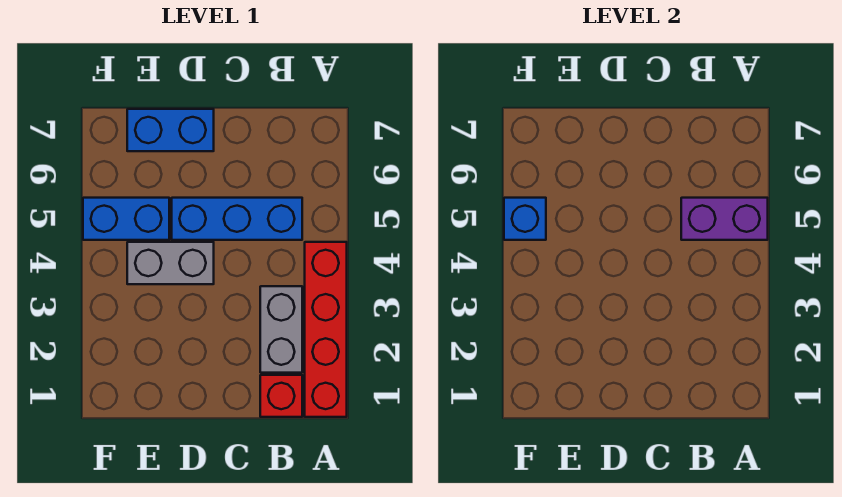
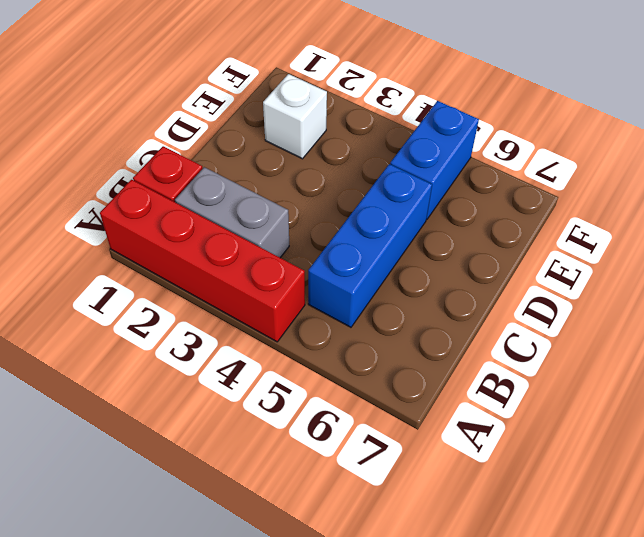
white 1x1 brick [263,74,327,159] -> none
none -> grey 1x2 brick [127,242,214,284]
none -> blue 1x2 brick [127,109,214,151]

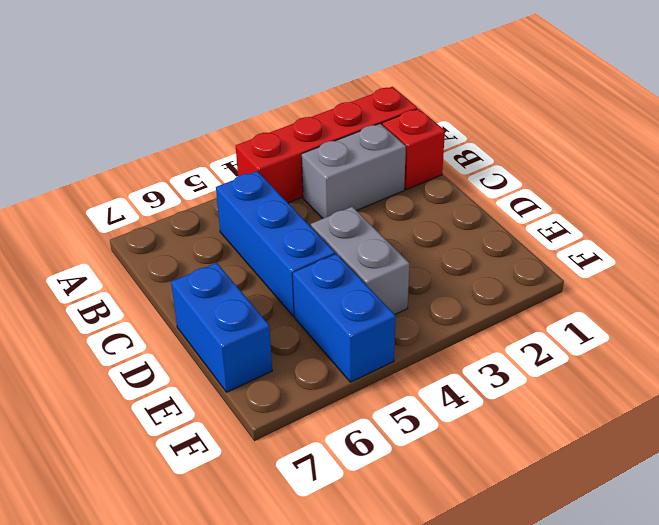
none -> purple 1x2 brick [681,198,768,240]
none -> blue 1x1 brick [504,198,546,240]

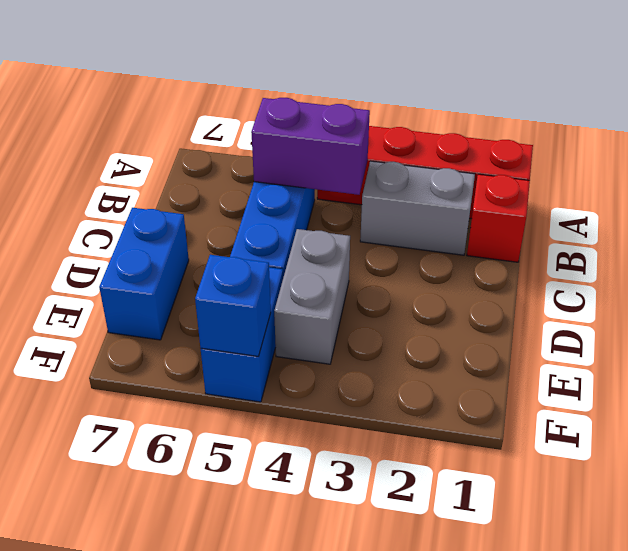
purple 1x2 brick [251,98,370,195] -> purple 1x2 brick turned to [681,198,768,240]

